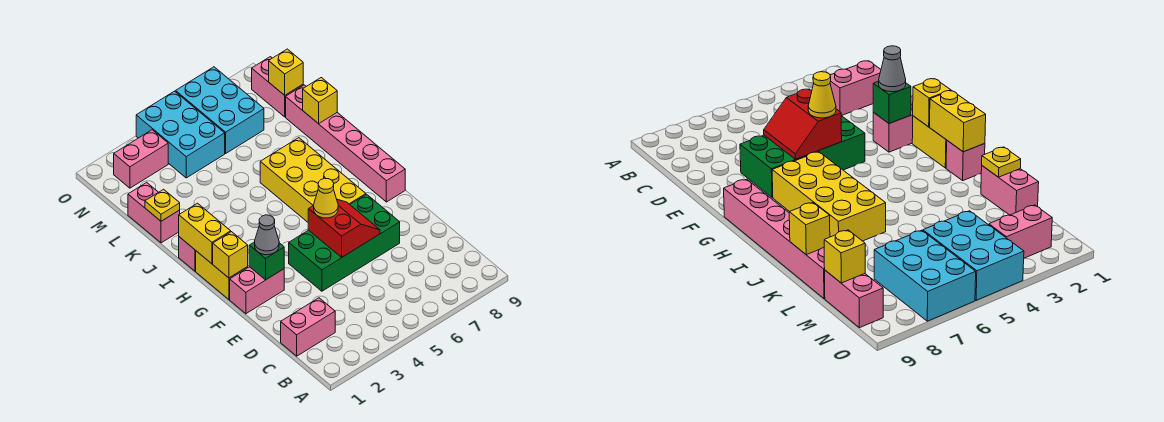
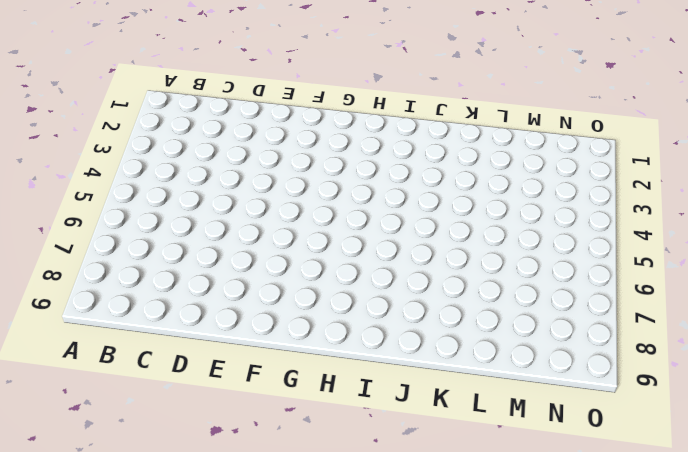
none -> pink 1x2 brick [281,298,335,356]
none -> green 2x4 brick [289,194,400,291]
none -> pink 1x2 brick [230,267,284,314]

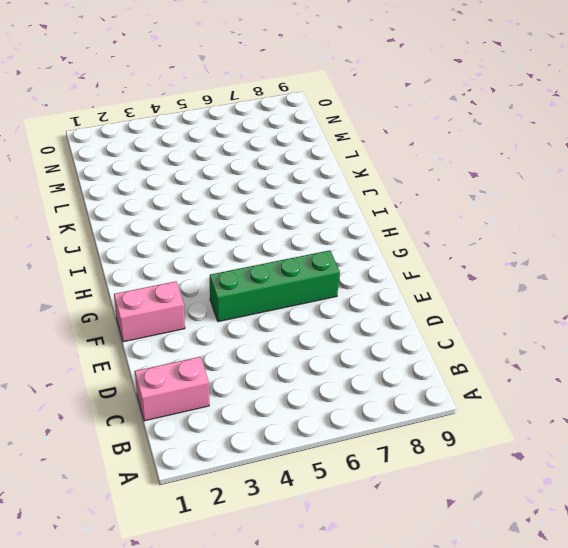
green 1x4 brick [210,250,340,322] -> green 2x4 brick [289,194,400,291]
none -> yellow 1x2 brick [196,251,248,299]
none -> yellow 2x4 brick [260,138,366,222]
none -> pink 1x6 brick [286,85,405,202]

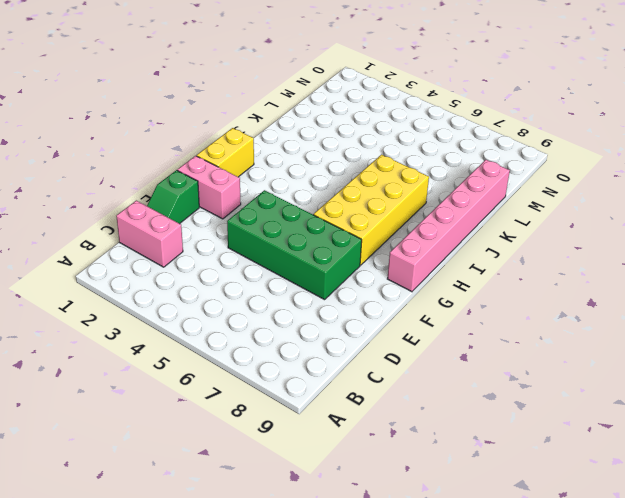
green 1x2 slope [147,170,199,224] -> none
none -> pink 1x1 brick [179,237,196,271]
none -> pink 1x2 brick [128,182,180,243]
none -> cyan 2x3 brick [136,91,225,178]

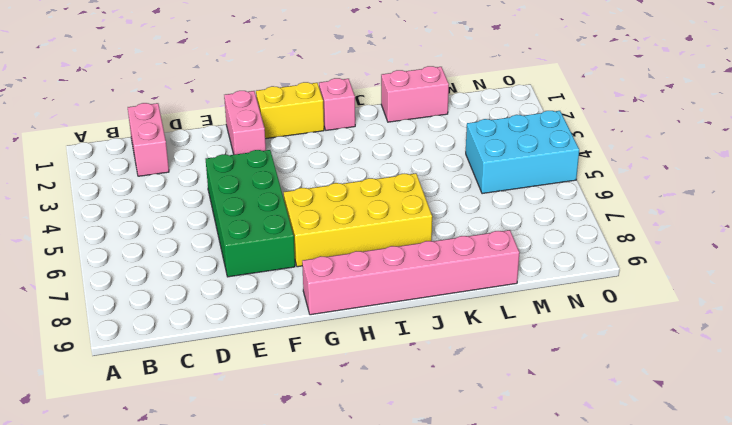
none -> cyan 2x3 brick [176,67,264,153]
none -> pink 1x2 brick [252,57,303,117]
none -> pink 1x2 brick [114,130,168,188]

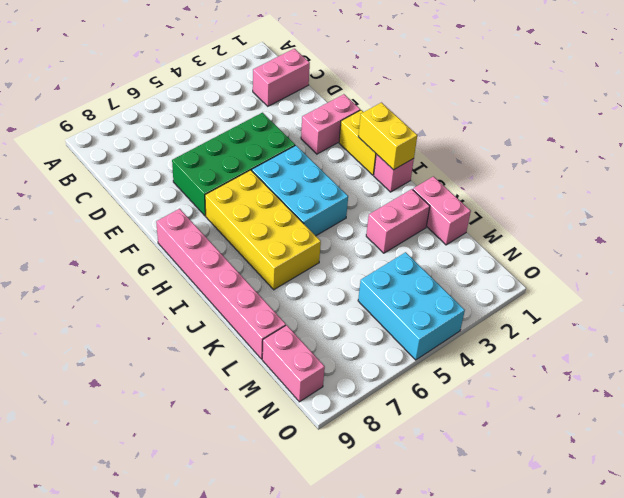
cyan 2x3 brick [252,145,348,236] -> cyan 2x3 brick moved to [176,67,264,153]
pink 1x2 brick [366,189,430,253] -> pink 1x2 brick moved to [114,130,168,188]
none -> red 2x2 slope [308,199,380,257]
none -> green 1x1 brick [249,242,284,280]
none -> yellow 1x1 brick [213,232,248,278]

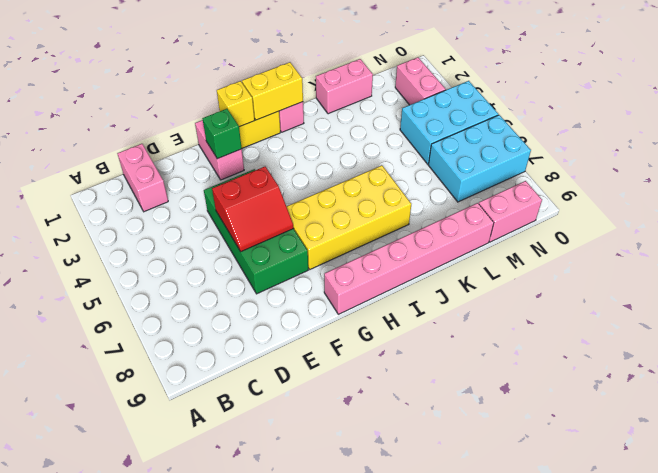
none -> yellow 1x1 plate [145,189,180,221]
none -> yellow 1x1 brick [303,78,337,124]
none -> yellow 1x1 brick [269,49,303,95]

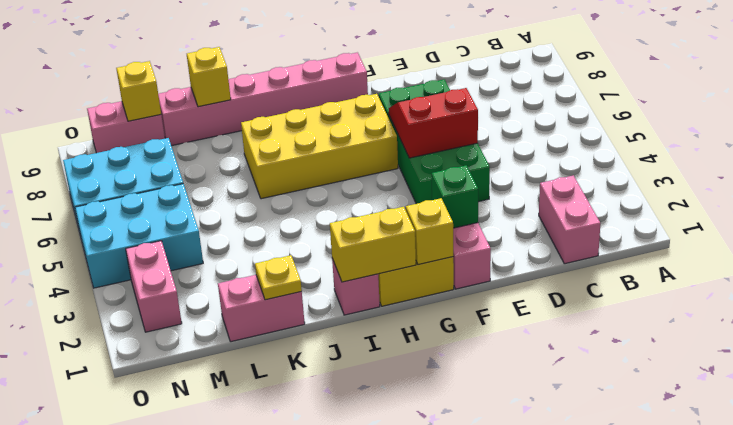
none -> grey 1x1 cone [255,215,279,255]
none -> yellow 1x1 cone [314,178,338,218]

